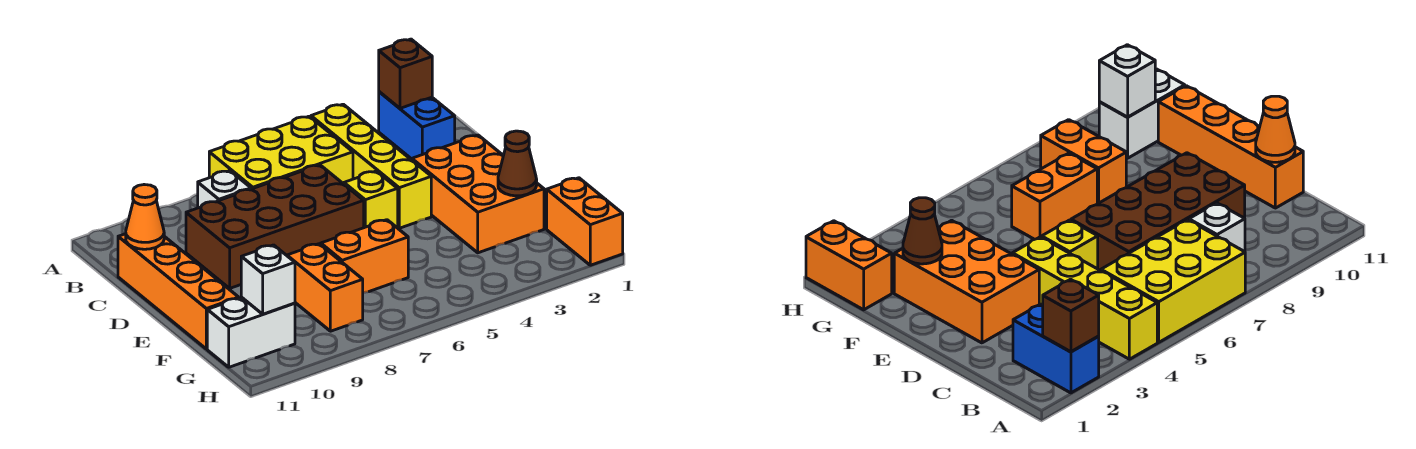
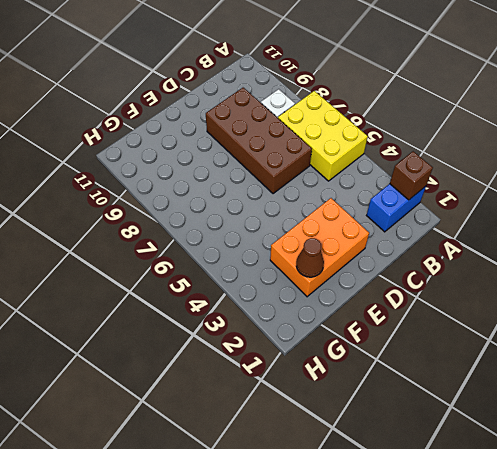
none -> yellow 1x4 brick [311,104,431,228]
none -> orange 1x4 brick [118,234,239,349]
none -> yellow 1x1 brick [344,171,398,228]

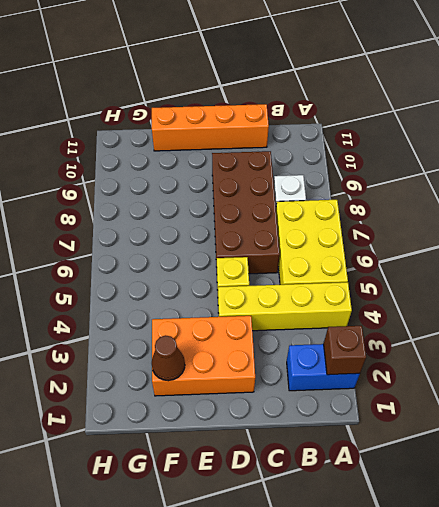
none -> orange 1x2 brick [321,220,408,293]
none -> orange 1x2 brick [287,244,363,331]
none -> orange 1x2 brick [547,178,623,265]

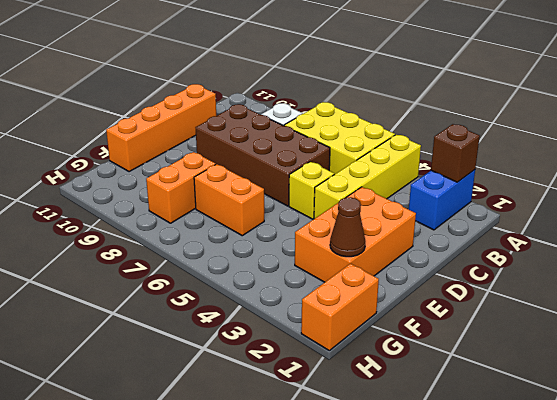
none -> white 1x2 brick [207,297,295,367]
none -> orange 1x1 cone [126,185,164,249]
none -> white 1x1 brick [241,245,295,314]

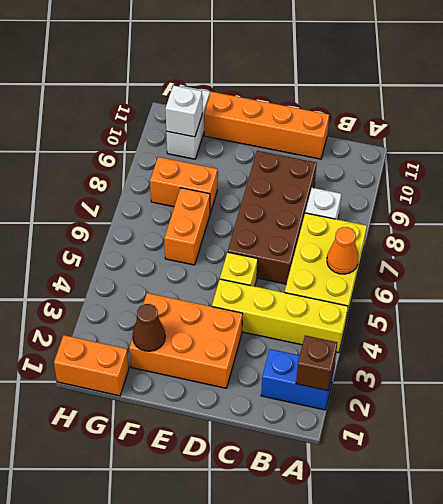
orange 1x1 cone [327,227,359,274] -> orange 1x1 cone moved to [126,185,164,249]

